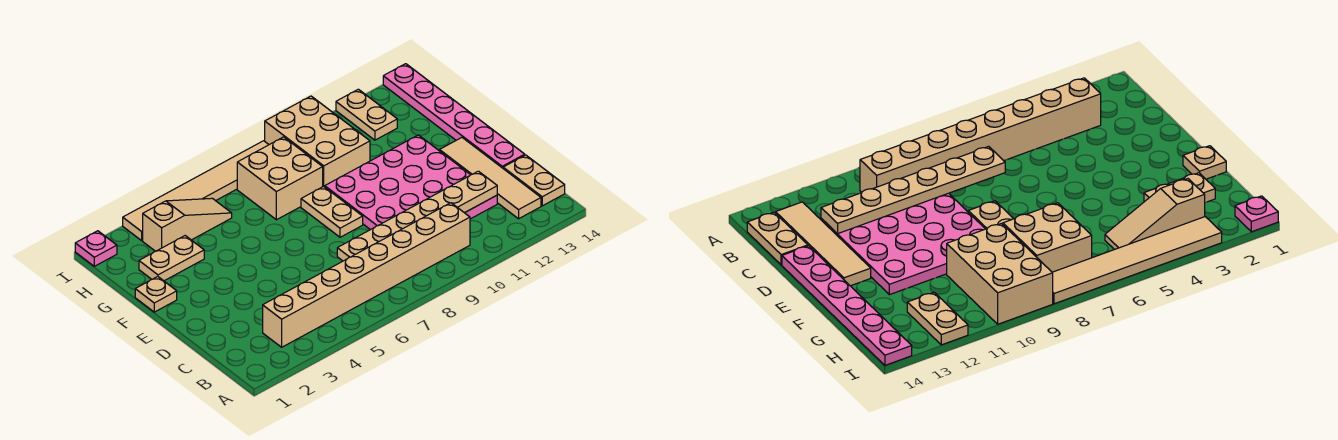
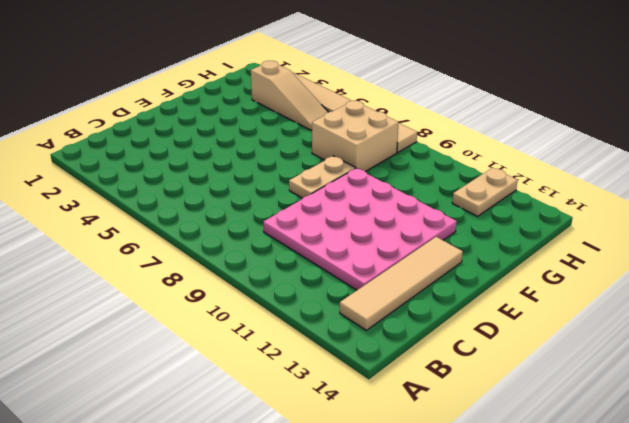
none -> tan 1x8 brick [263,203,470,347]
none -> tan 1x2 plate [503,155,565,206]
none -> pink 1x6 plate [383,64,525,168]

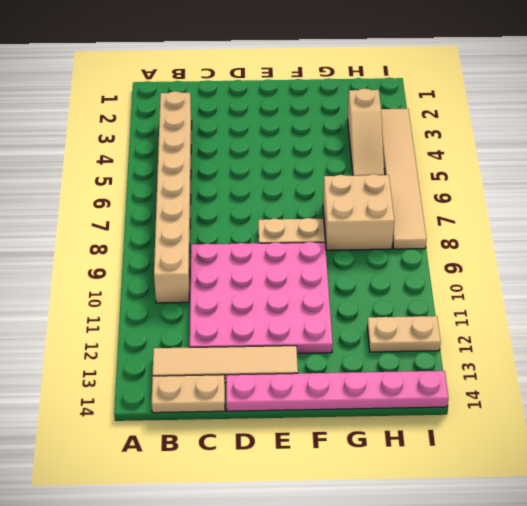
none -> tan 1x1 plate [135,277,177,312]
none -> tan 1x2 plate [139,236,204,281]
none -> tan 2x3 brick [265,96,370,187]

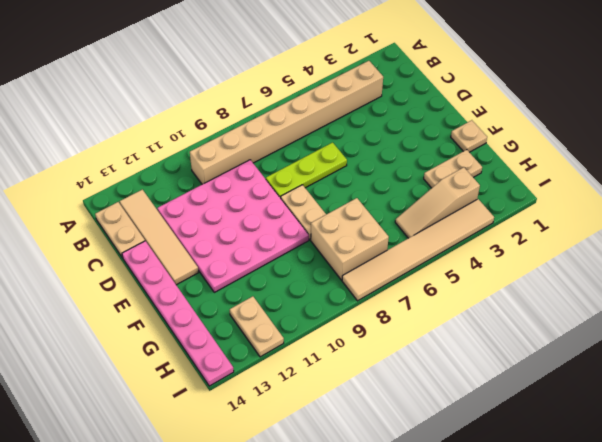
lime 1x3 plate [266,143,347,198] -> none
none -> tan 2x3 brick [265,96,370,187]
none -> pink 1x1 plate [75,231,117,266]
none -> tan 1x6 plate [337,171,497,261]

